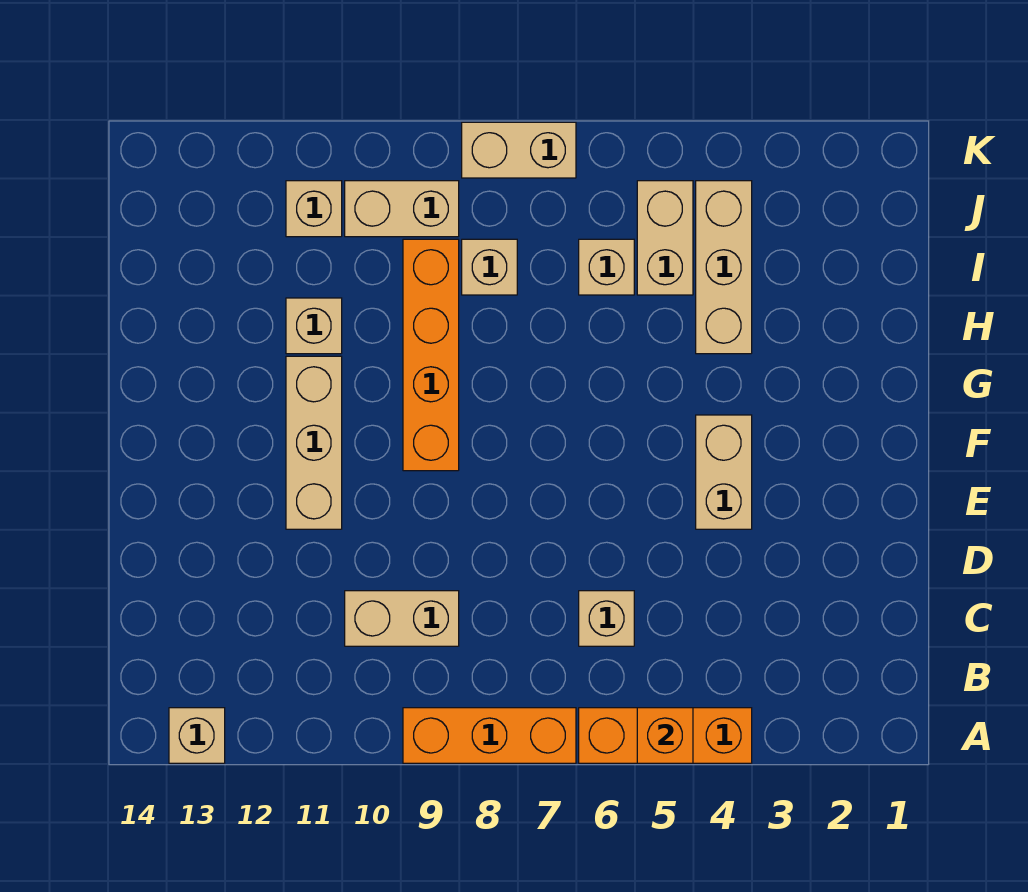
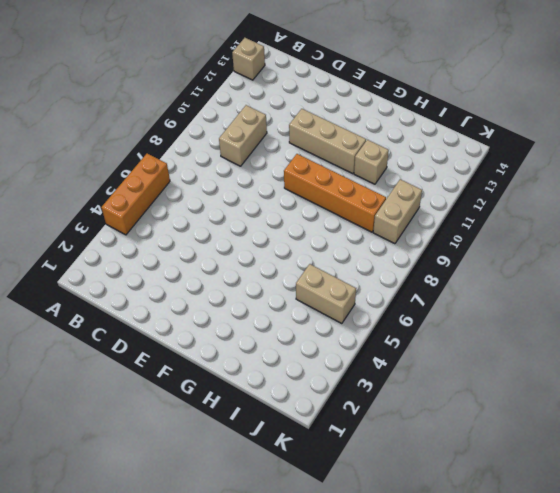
none -> orange 1x3 brick [403,708,576,763]
none -> tan 1x1 brick [579,591,634,646]
none -> tan 1x2 brick [696,415,752,529]

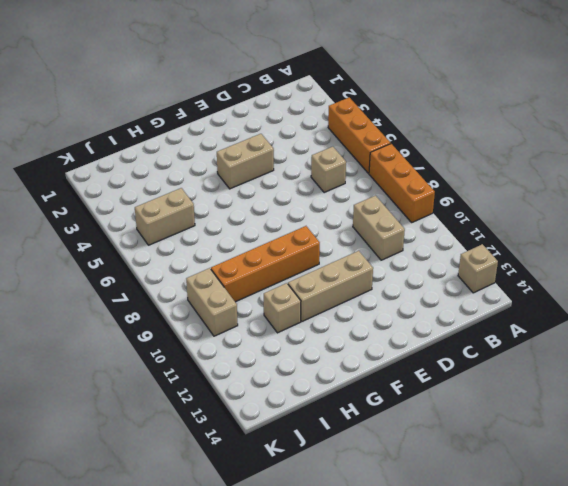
none -> tan 1x3 brick [696,181,752,354]
none -> tan 1x1 brick [579,239,634,295]
none -> tan 1x1 brick [462,239,517,295]

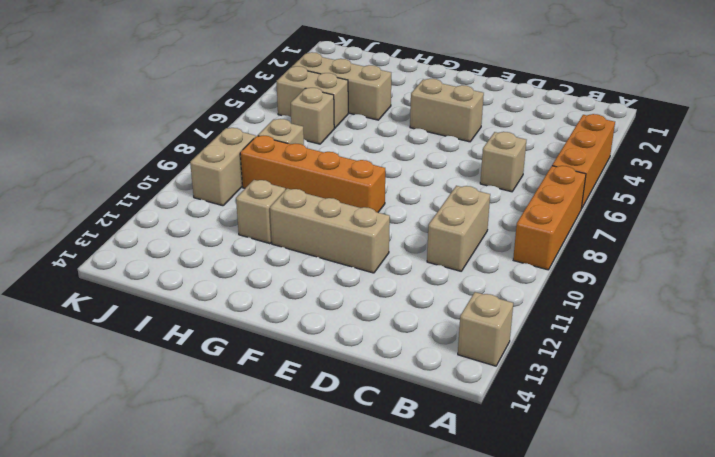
none -> tan 1x1 brick [286,181,342,237]
none -> tan 1x2 brick [462,122,576,178]
none -> orange 1x1 brick [637,708,693,763]

